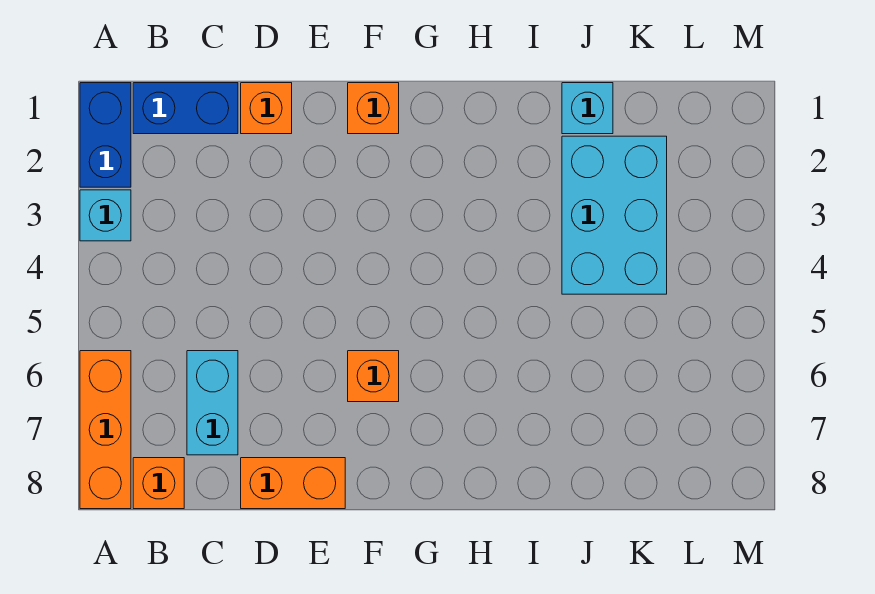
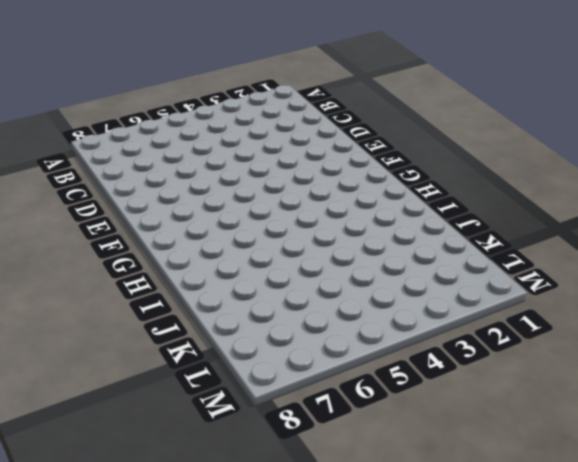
none -> blue 1x2 brick [80,83,131,187]
none -> cyan 1x1 brick [80,190,131,241]
none -> orange 1x3 brick [80,351,131,509]

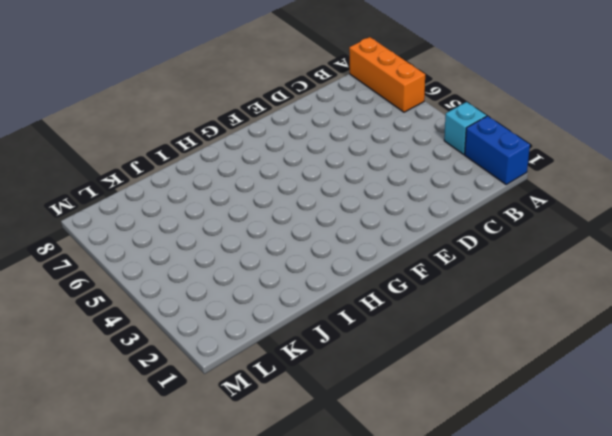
none -> blue 1x2 brick [133,83,238,134]
none -> orange 1x1 brick [133,458,184,509]
none -> cyan 1x2 brick [187,351,238,455]

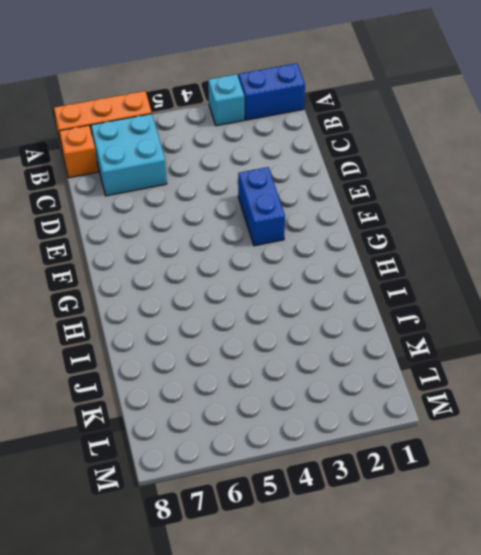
cyan 2x2 brick [91,114,167,196] -> cyan 1x2 brick [187,351,238,455]
blue 1x2 brick [238,167,285,246] -> blue 1x2 brick moved to [133,83,238,134]
none -> orange 1x1 brick [241,83,292,134]
none -> orange 1x2 brick [241,458,345,509]
none -> orange 1x1 brick [348,83,399,134]

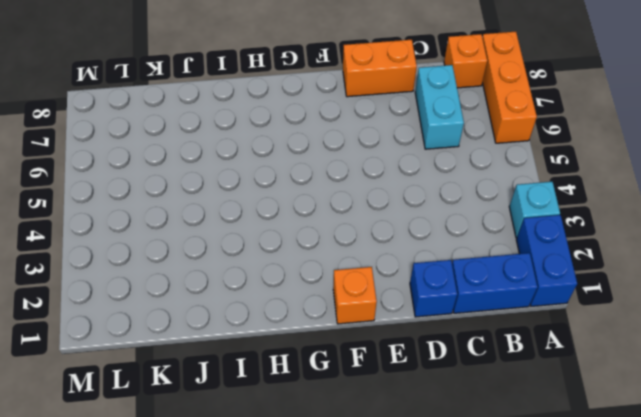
blue 1x1 brick [410,260,457,317] -> orange 1x1 brick [241,83,292,134]
none -> orange 1x1 brick [348,351,399,402]
none -> cyan 1x1 brick [562,83,613,134]
none -> cyan 2x3 brick [562,136,667,294]

